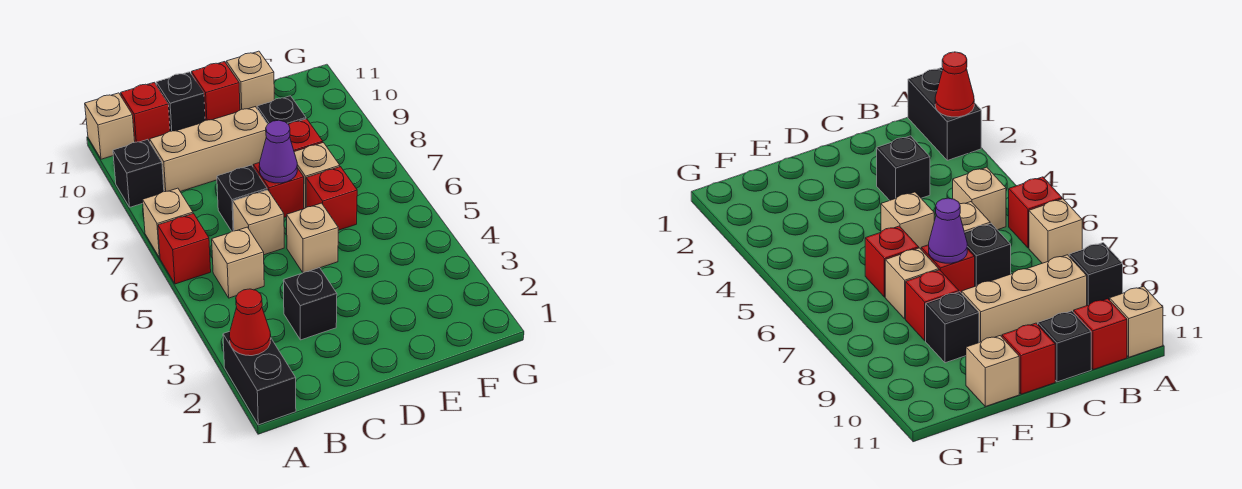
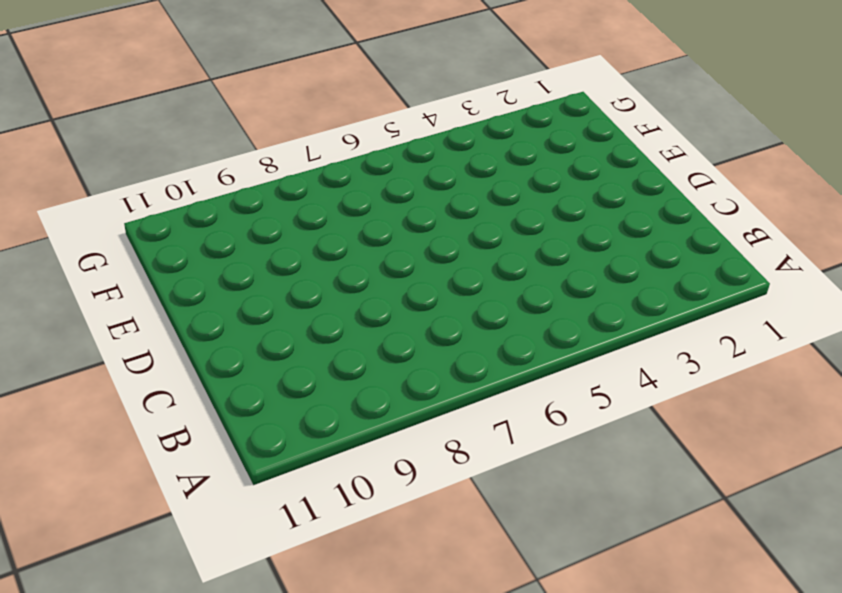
none -> black 1x2 brick [223,331,296,425]
none -> red 1x1 brick [158,214,211,284]
none -> tan 1x1 brick [143,188,193,258]

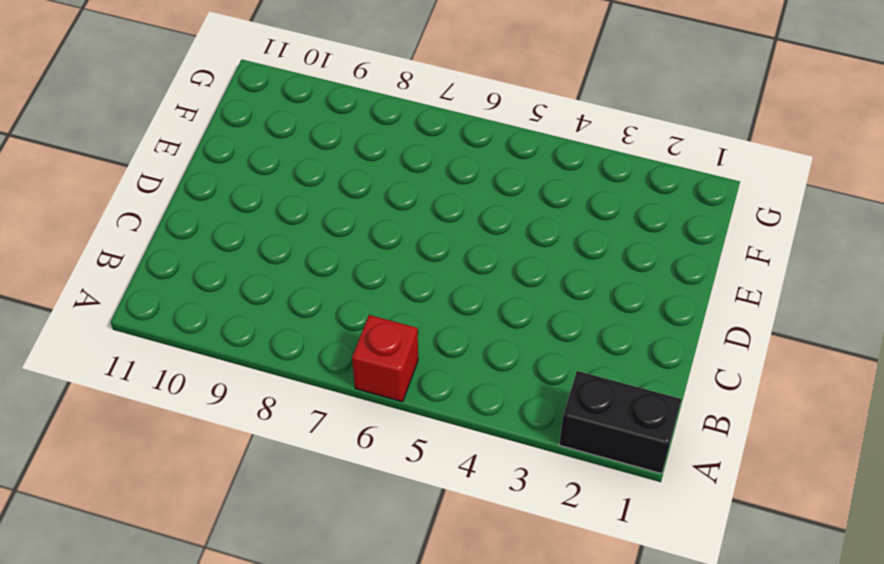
none -> tan 1x1 brick [143,188,193,258]
none -> black 1x1 brick [113,139,164,207]
none -> tan 1x1 brick [85,93,135,159]

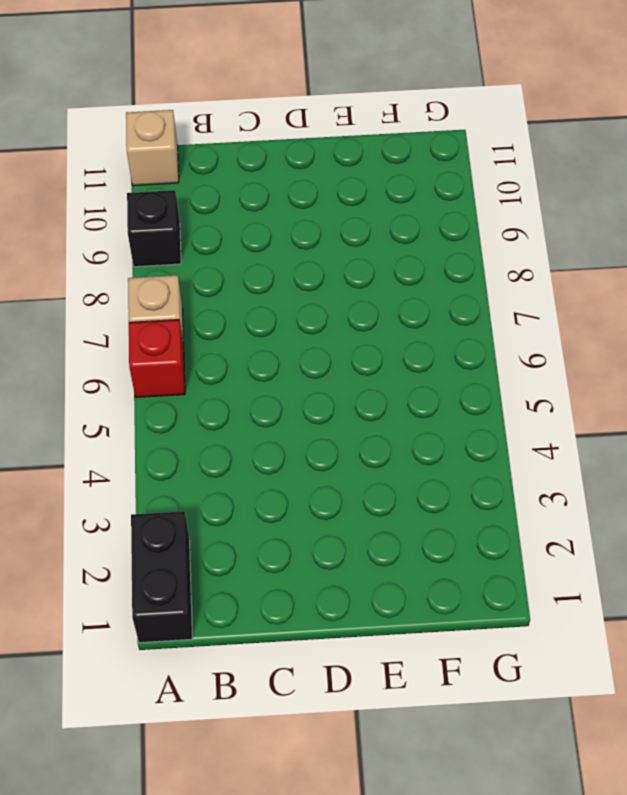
none -> tan 1x1 brick [212,227,264,298]
none -> tan 1x3 brick [150,107,268,192]
none -> red 1x1 brick [121,82,170,142]

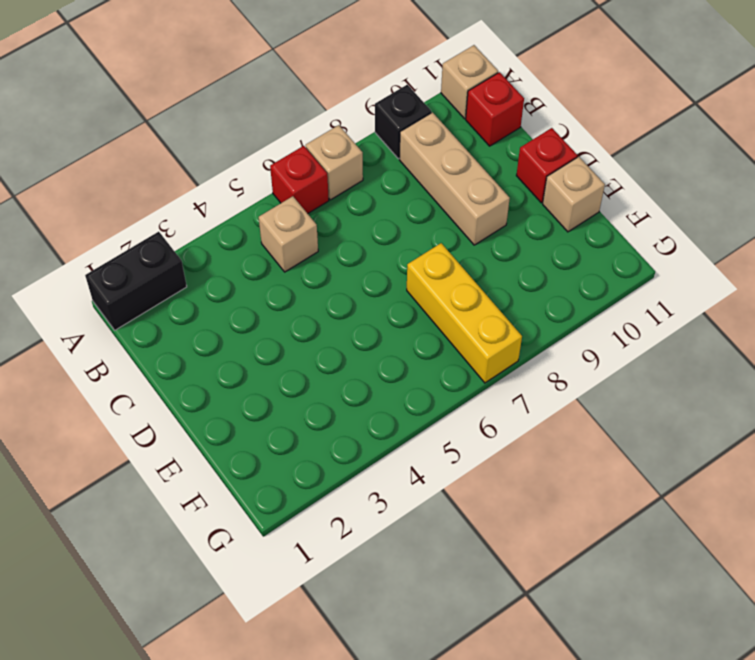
yellow 1x3 brick [407,243,522,383] -> tan 1x1 brick [294,143,340,209]
none -> black 1x1 brick [283,268,337,340]
none -> tan 1x1 brick [233,190,284,255]
none -> black 1x1 brick [217,165,267,231]

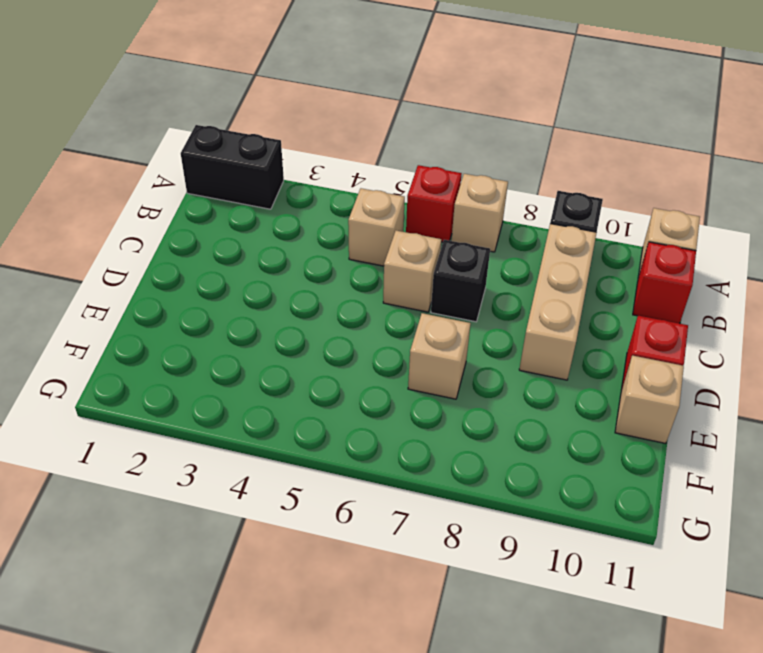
none -> black 1x1 brick [283,268,337,340]
none -> black 1x1 brick [156,72,205,131]
none -> tan 1x1 brick [287,203,338,273]

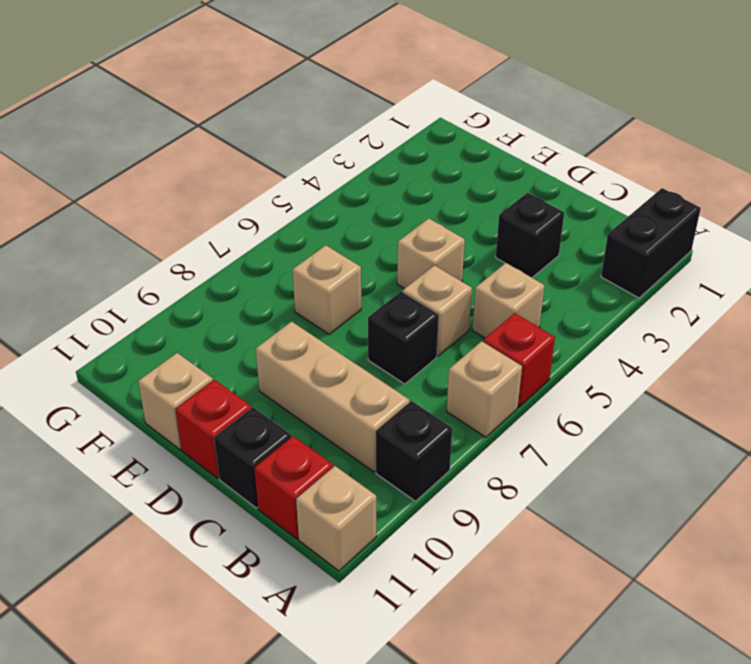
none -> red 1x1 brick [253,163,304,217]
none -> red 1x1 brick [306,167,357,230]
none -> red 1x1 brick [288,119,323,152]

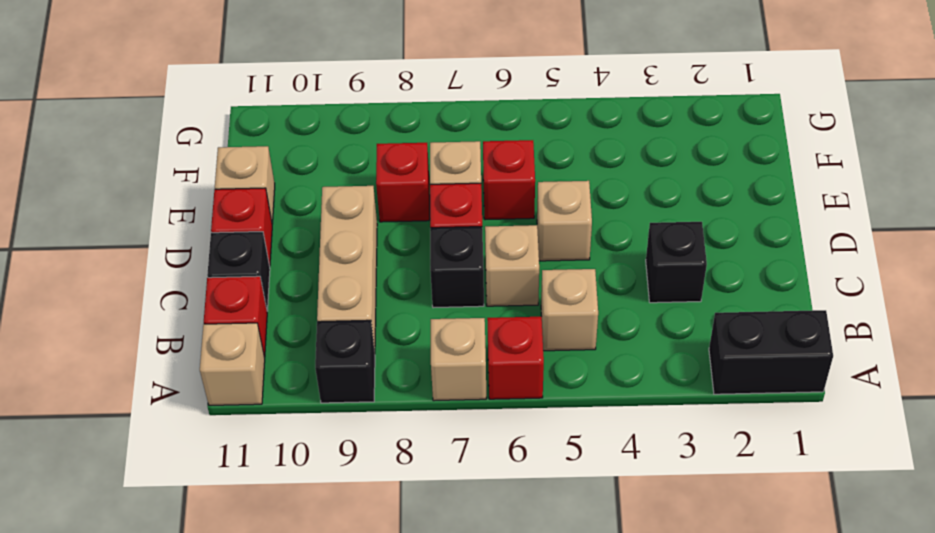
none -> black 1x1 brick [257,96,306,124]
none -> red 1x1 cone [229,289,271,356]
none -> purple 1x1 cone [259,120,297,183]

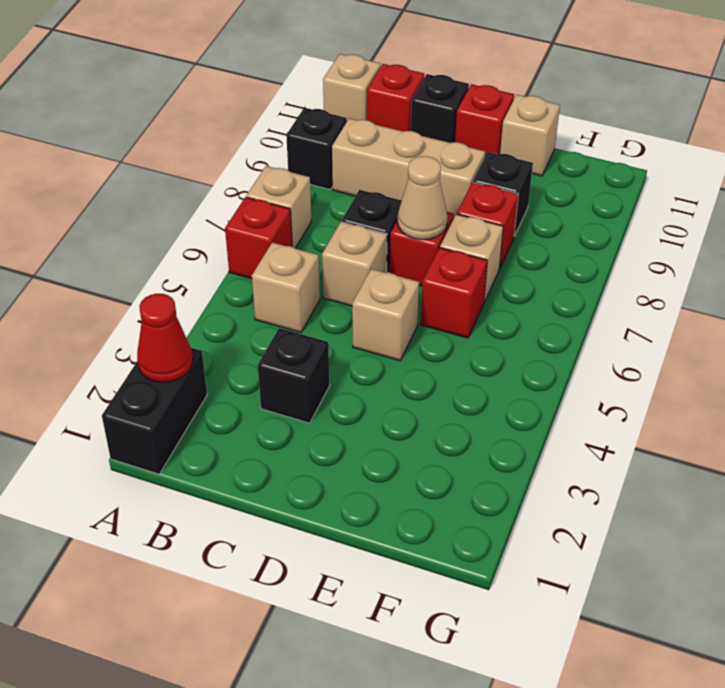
tan 1x1 cone [398,156,448,240] -> purple 1x1 cone [259,120,297,183]

